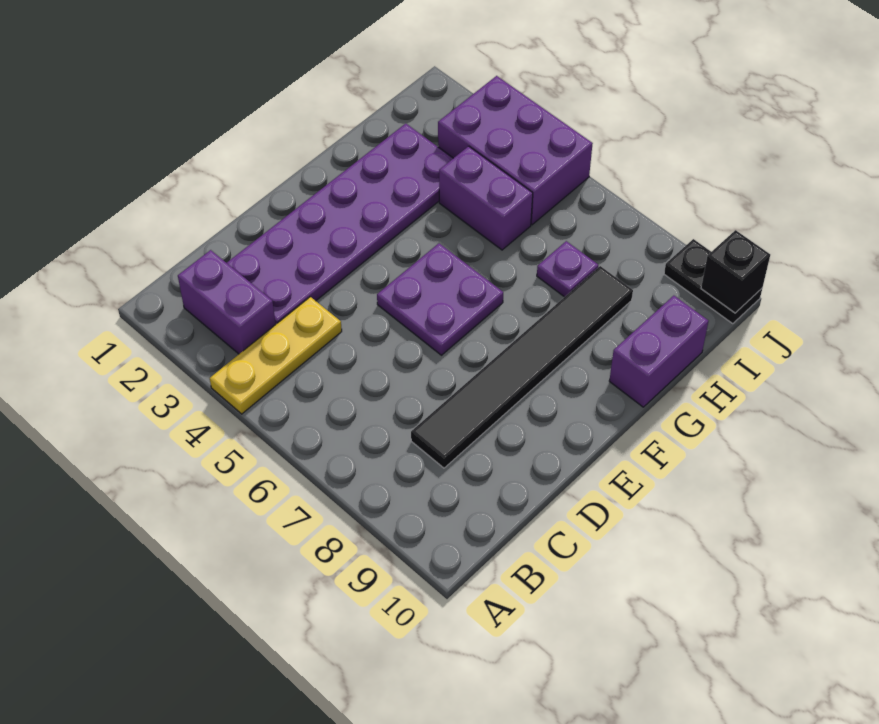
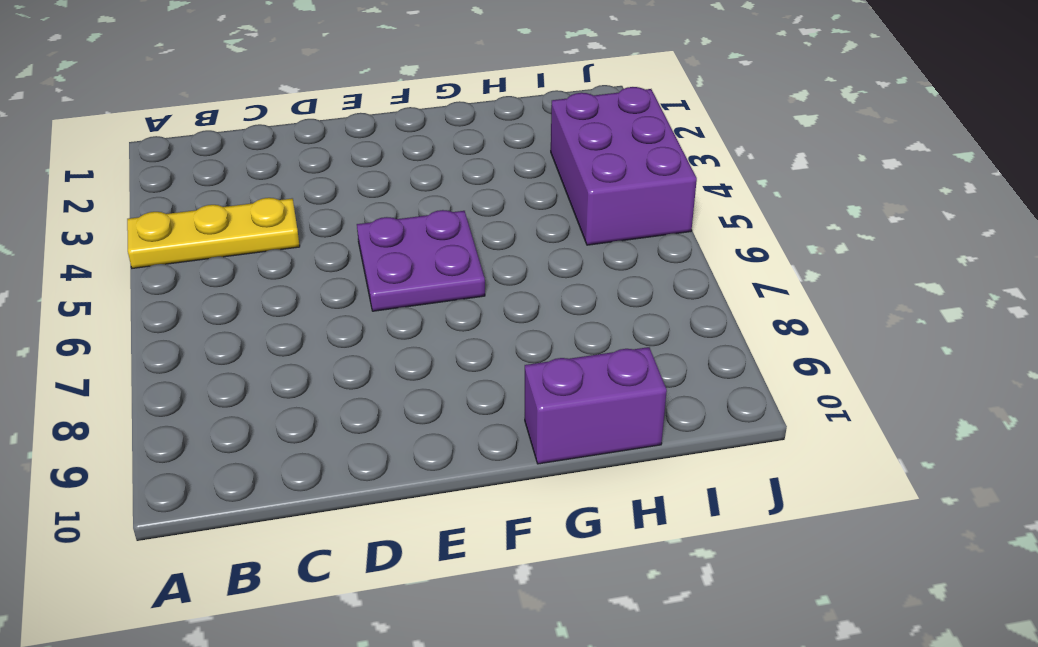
none -> purple 1x2 brick [178,250,276,354]
none -> purple 2x6 plate [227,124,453,324]

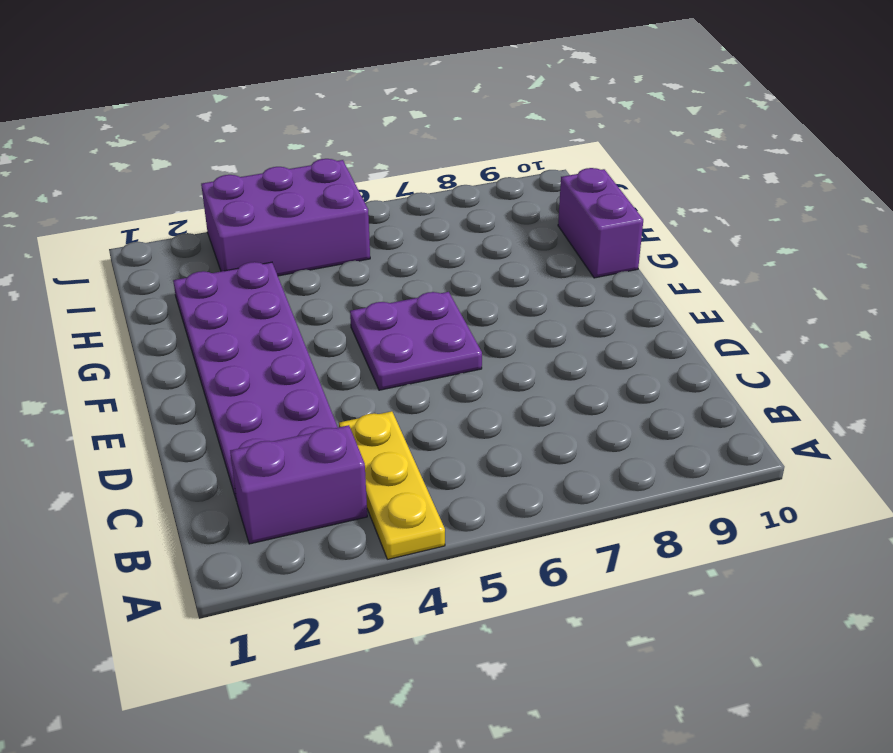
none -> black 1x6 tile [411,266,633,468]
none -> purple 1x2 brick [439,146,533,250]

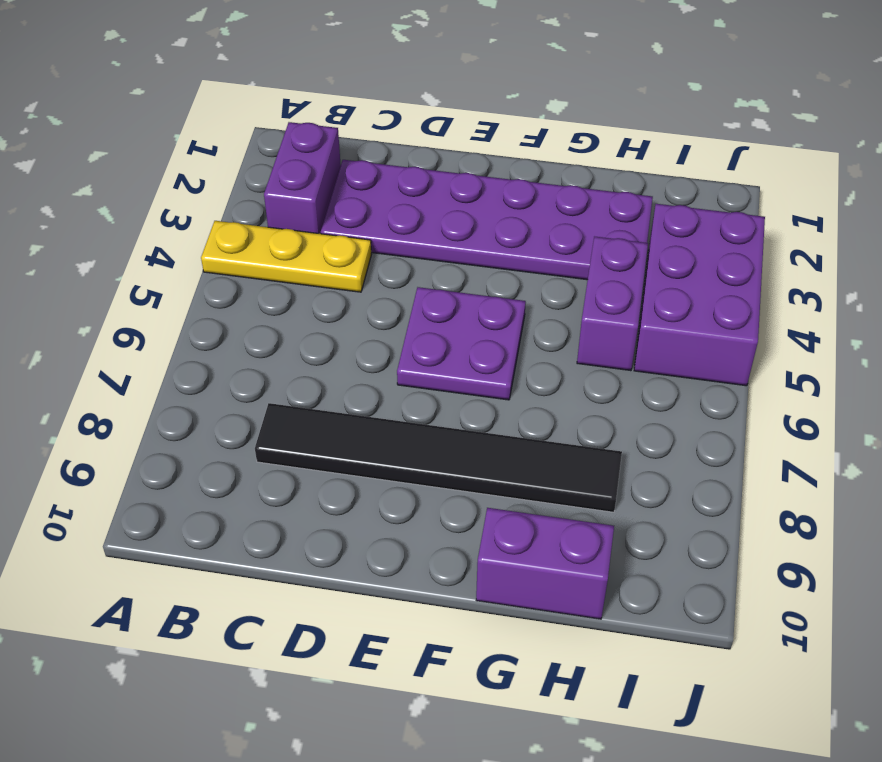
none -> purple 1x1 plate [537,241,598,297]
none -> black 1x2 plate [664,239,762,324]

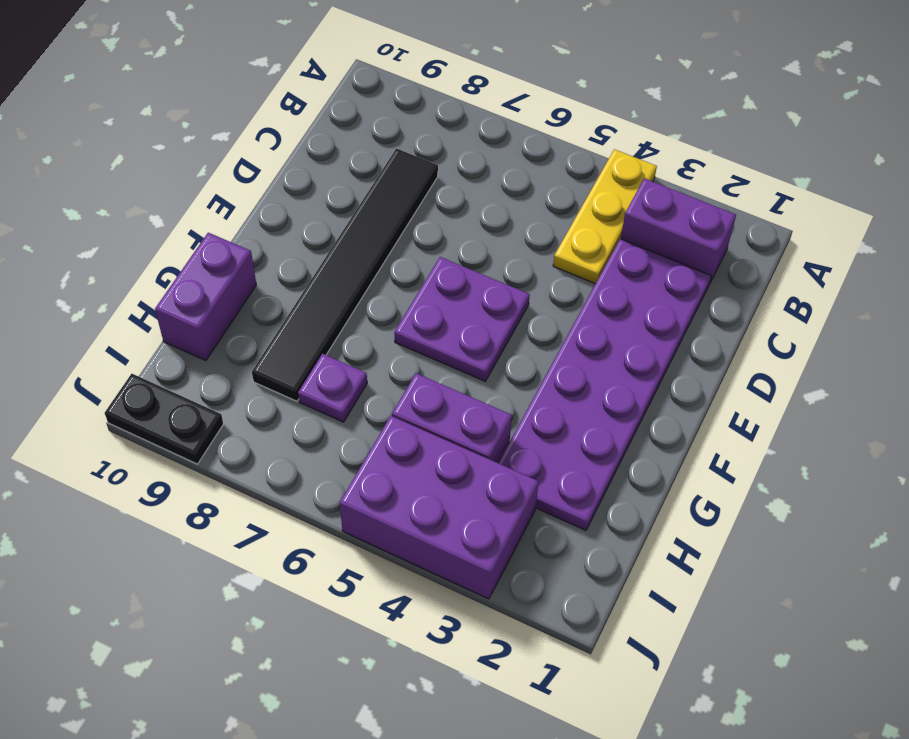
none -> black 1x1 brick [701,230,770,313]

